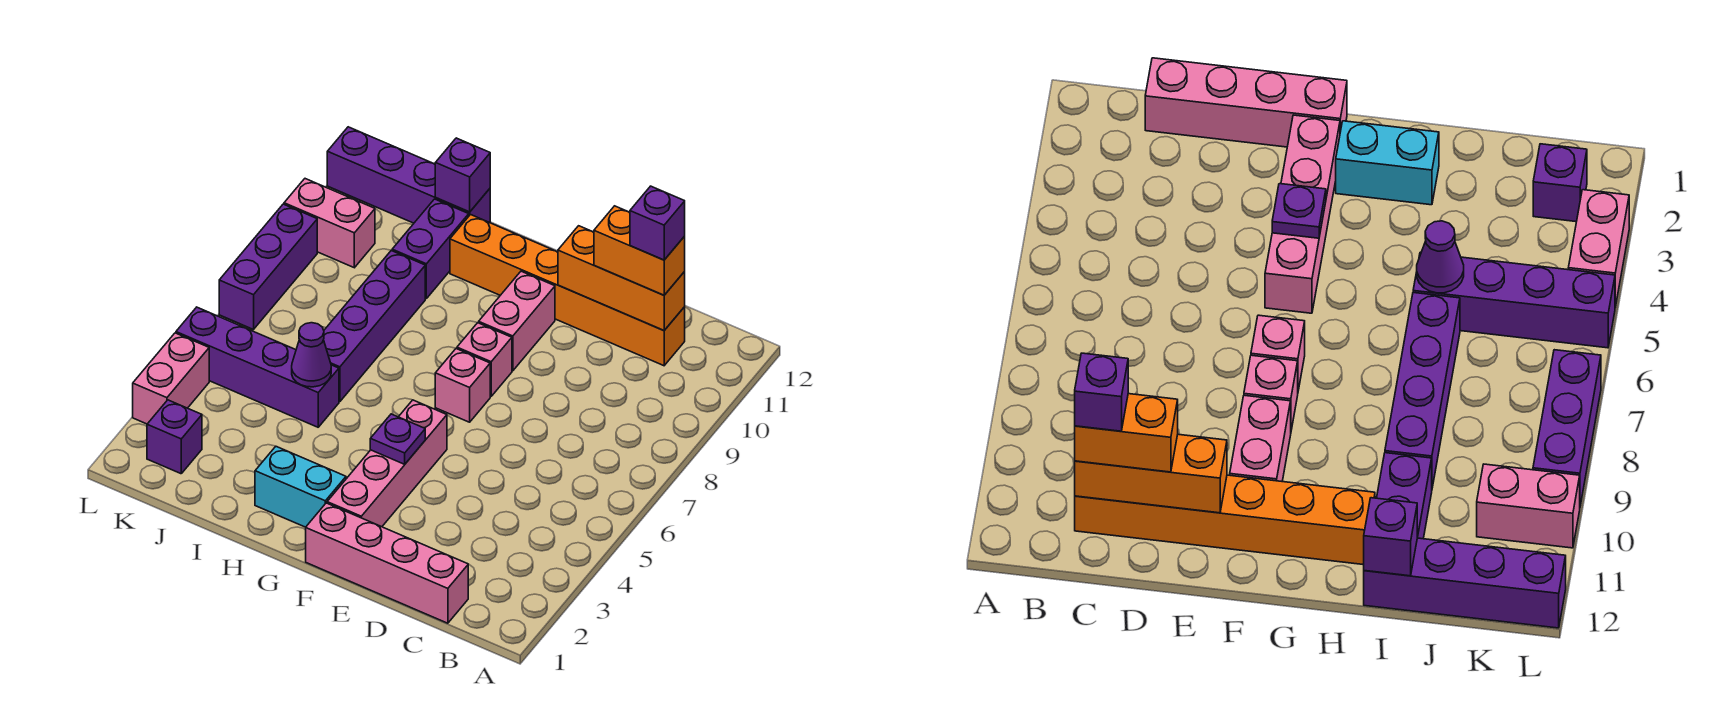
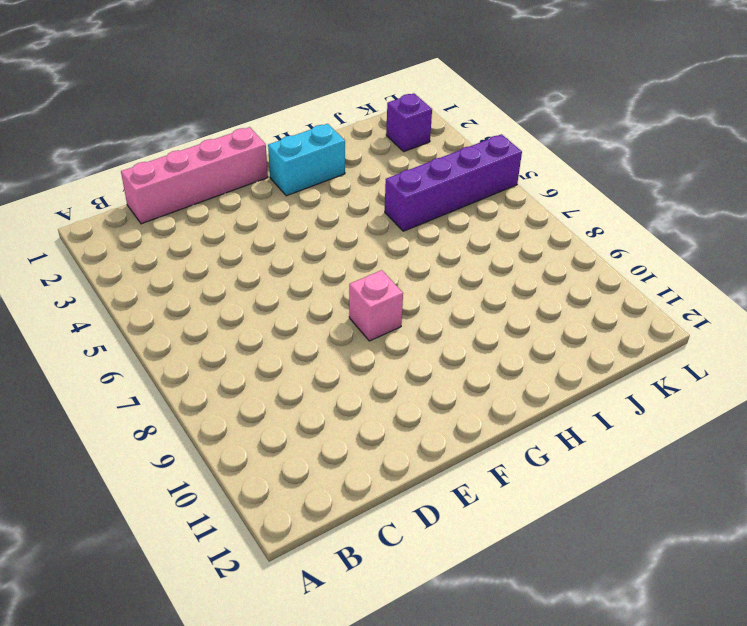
none -> orange 1x6 brick [450,215,685,366]
none -> pink 1x4 brick [327,400,447,527]
none -> pink 1x1 brick [435,349,490,422]

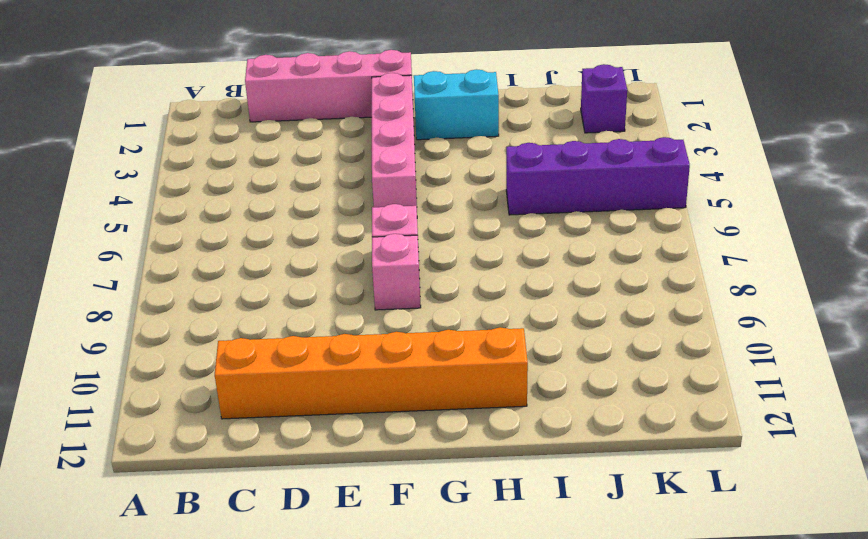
none -> pink 1x2 brick [479,271,555,371]
none -> purple 1x4 brick [324,251,425,402]
none -> purple 1x2 brick [392,199,469,298]

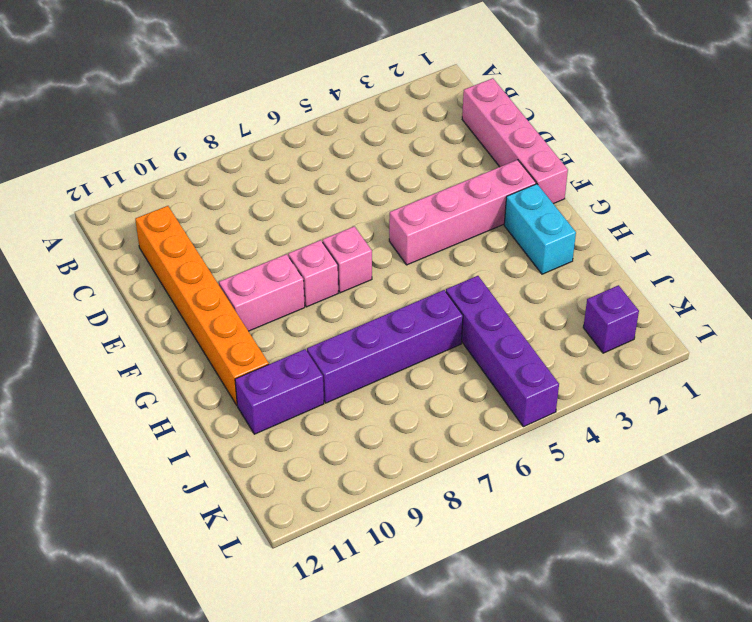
none -> purple 1x4 brick [327,127,490,223]
none -> pink 1x2 brick [284,179,375,268]
none -> pink 1x2 brick [133,333,209,424]

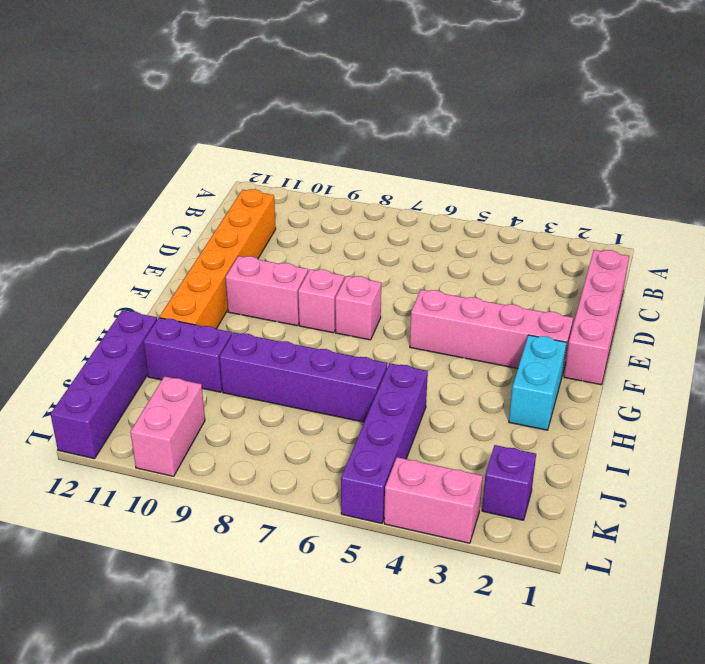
none -> purple 1x3 brick [219,204,317,330]
none -> orange 1x3 brick [558,226,685,330]
none -> purple 1x1 plate [370,414,425,464]

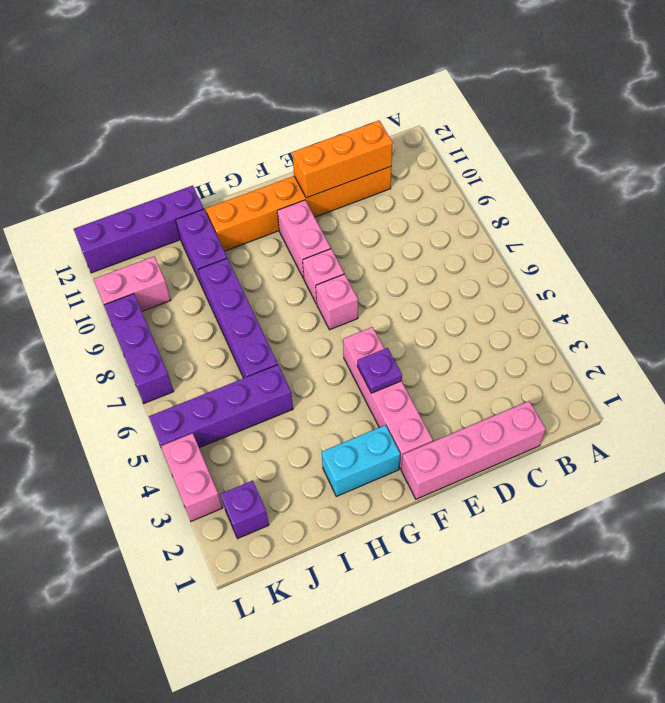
none -> purple 1x1 cone [292,323,331,387]
none -> purple 1x1 brick [435,138,490,212]
none -> orange 1x2 brick [594,206,685,295]

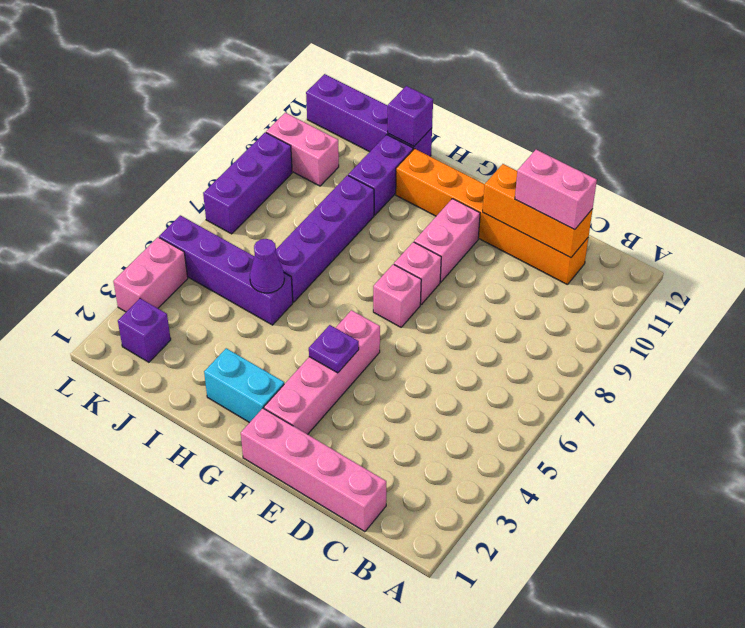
pink 1x2 brick [515,150,597,230] -> orange 1x2 brick [594,206,685,295]
none -> purple 1x1 brick [630,186,685,260]

